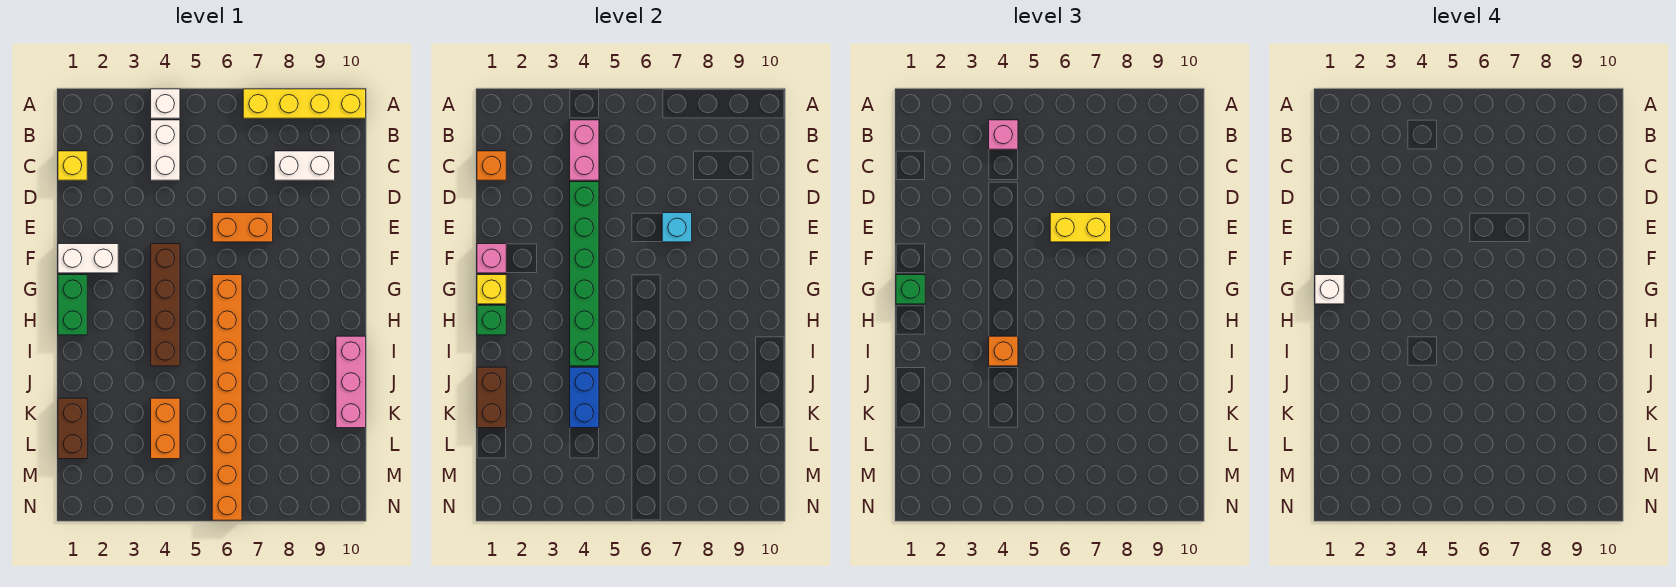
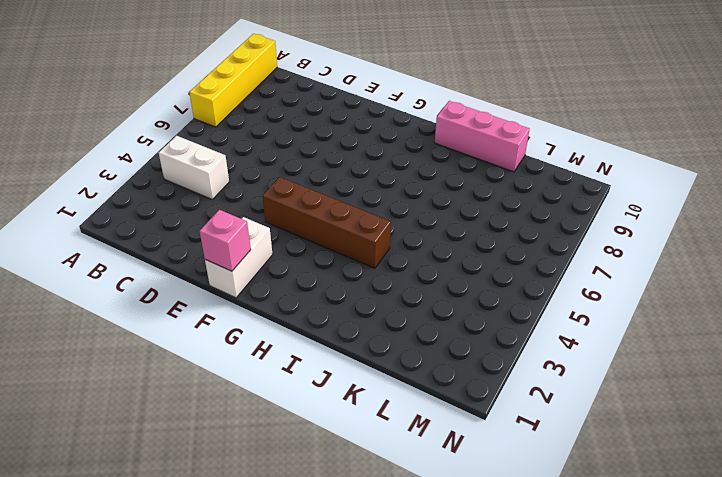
none -> white 1x1 brick [151,89,180,118]
none -> yellow 1x1 brick [58,151,87,180]
none -> white 1x2 brick [274,151,335,180]

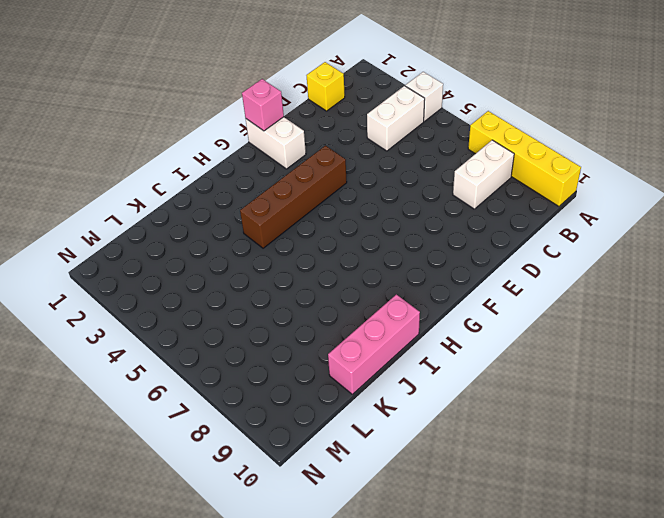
white 1x2 brick [453,140,514,209] -> white 1x2 brick turned to [274,151,335,180]
none -> orange 1x2 brick [212,213,273,242]
none -> green 1x2 brick [58,275,87,335]
none -> orange 1x8 brick [212,275,242,520]

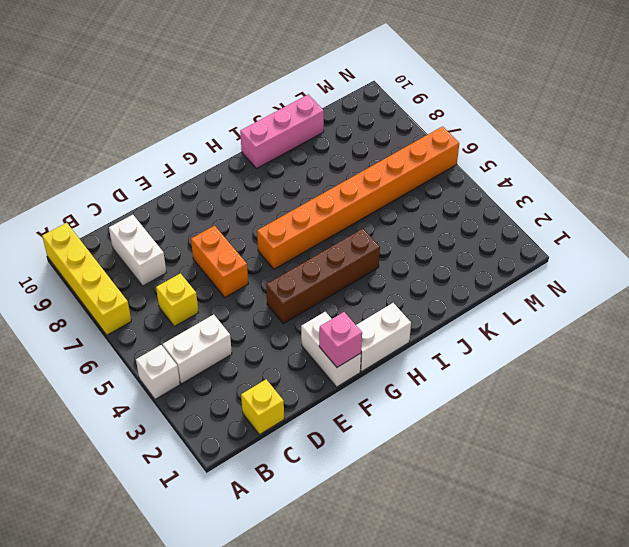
yellow 1x1 brick [156,273,199,326] -> yellow 1x1 brick moved to [477,275,506,304]
white 1x2 brick [356,303,411,372] -> green 1x2 brick [58,275,87,335]
none -> brown 1x2 brick [58,398,87,459]
none -> orange 1x2 brick [151,398,180,459]
none -> pink 1x2 brick [570,120,599,180]

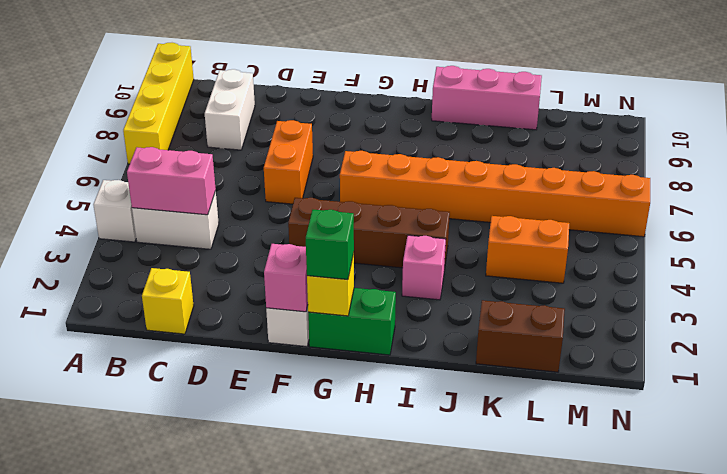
pink 1x1 brick [402,235,446,300] -> pink 1x1 brick moved to [989,120,1018,149]
none -> orange 1x1 brick [477,151,506,180]
none -> green 1x6 brick [570,182,599,366]
none -> cyan 1x1 brick [662,213,692,242]

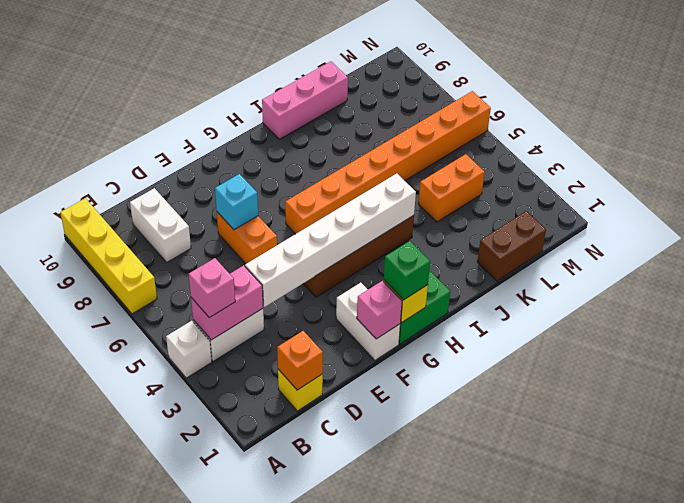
white 1x6 brick [245,173,416,307] -> green 1x6 brick [570,182,599,366]
none -> green 1x1 brick [477,305,506,335]
none -> brown 1x2 brick [477,367,506,428]
none -> blue 1x2 brick [570,367,599,428]

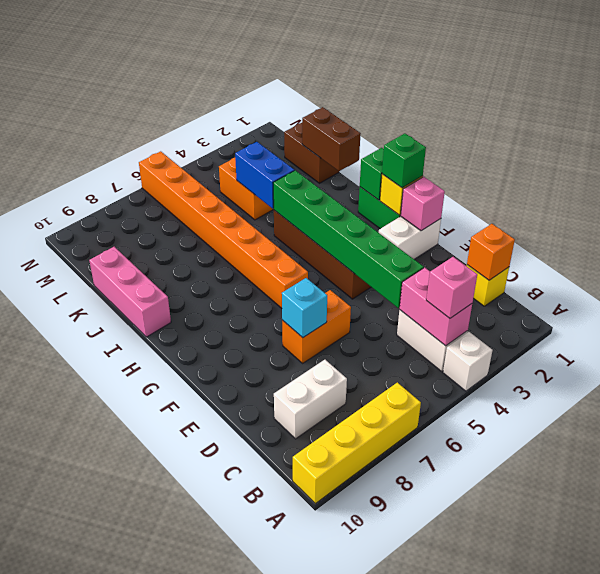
none -> yellow 1x2 brick [1050,213,1111,242]
none -> orange 1x1 brick [989,336,1018,366]
none -> white 1x1 brick [1315,275,1344,304]

